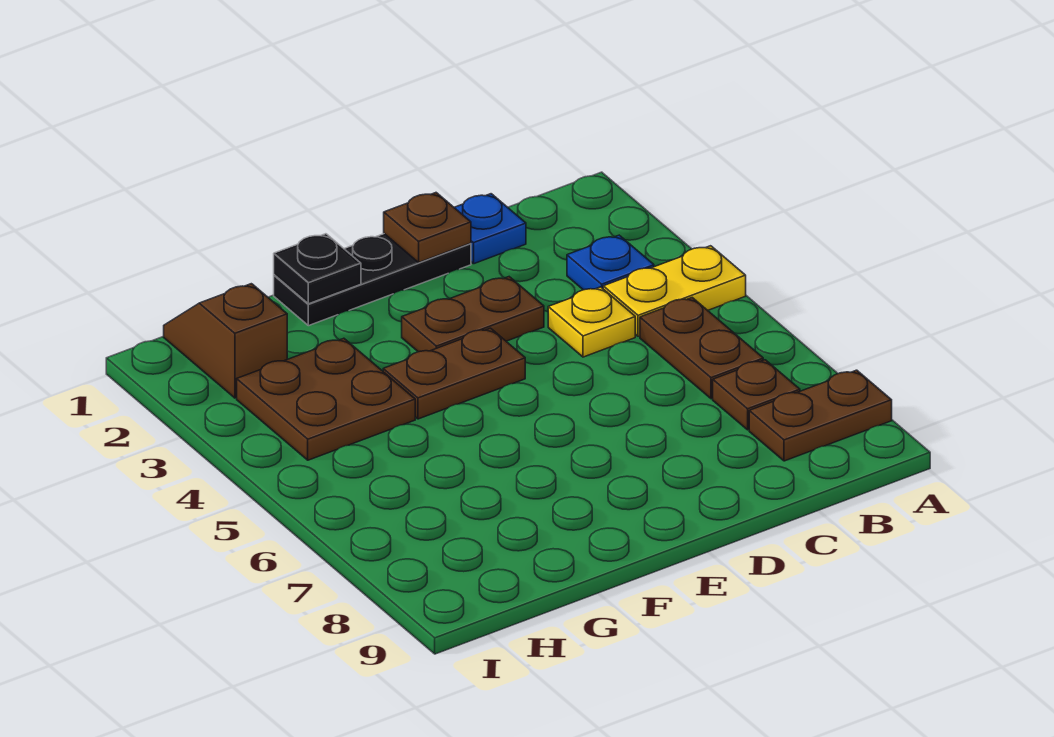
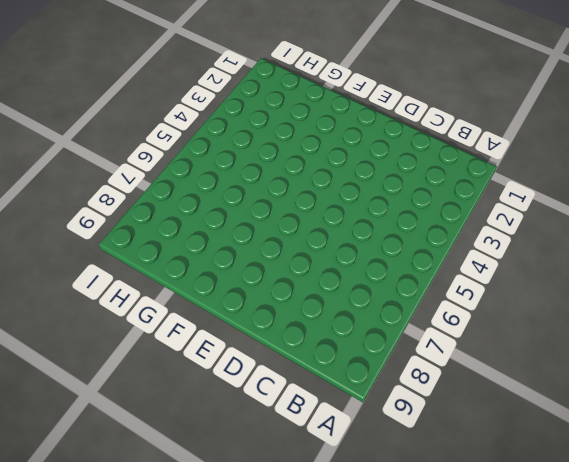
none -> yellow 1x2 plate [603,246,746,336]
none -> brown 1x2 plate [749,370,892,461]
none -> blue 1x1 plate [567,235,654,290]

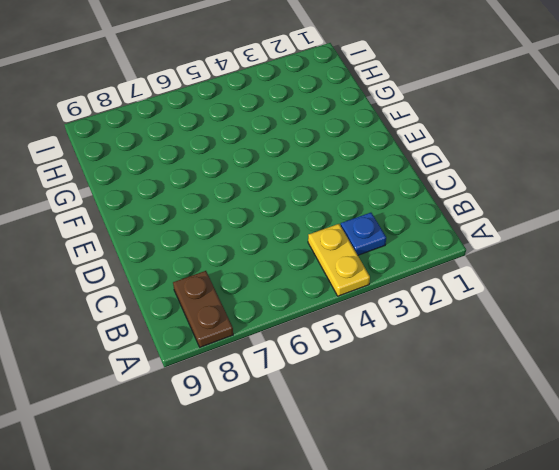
none -> brown 1x2 plate [640,298,763,399]
none -> brown 1x1 plate [713,360,800,430]
none -> blue 1x1 plate [454,194,526,264]

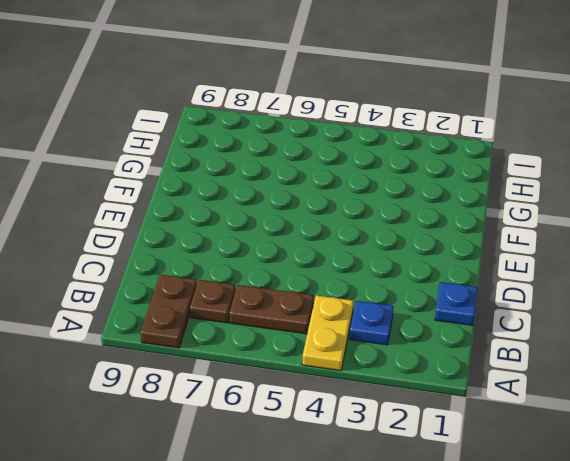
none -> yellow 1x1 plate [548,287,635,357]
none -> black 1x3 plate [274,234,471,326]
none -> brown 1x2 plate [402,277,544,352]

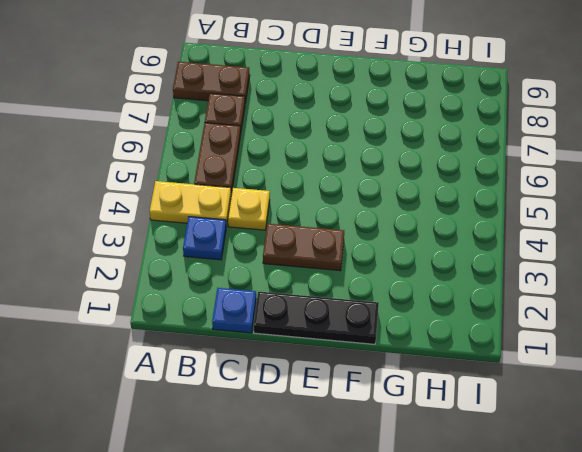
none -> brown 1x2 plate [383,328,525,419]
none -> brown 2x2 plate [237,338,415,460]
none -> brown 1x2 slope [164,284,287,398]

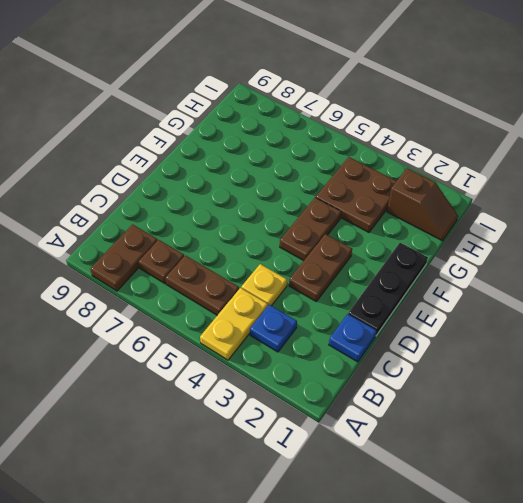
none -> brown 1x1 plate [384,193,471,262]
none -> black 1x1 plate [274,234,361,304]

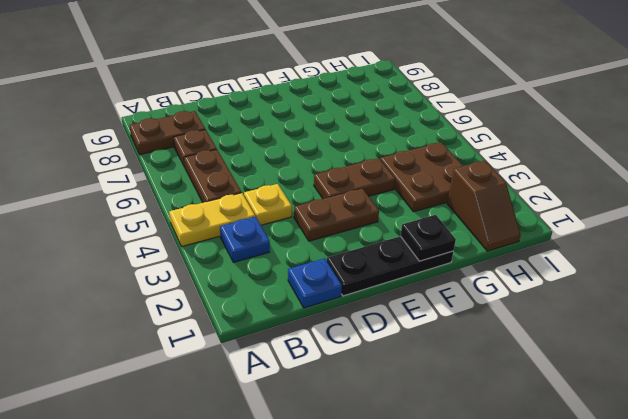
none -> brown 1x1 plate [384,193,471,262]

